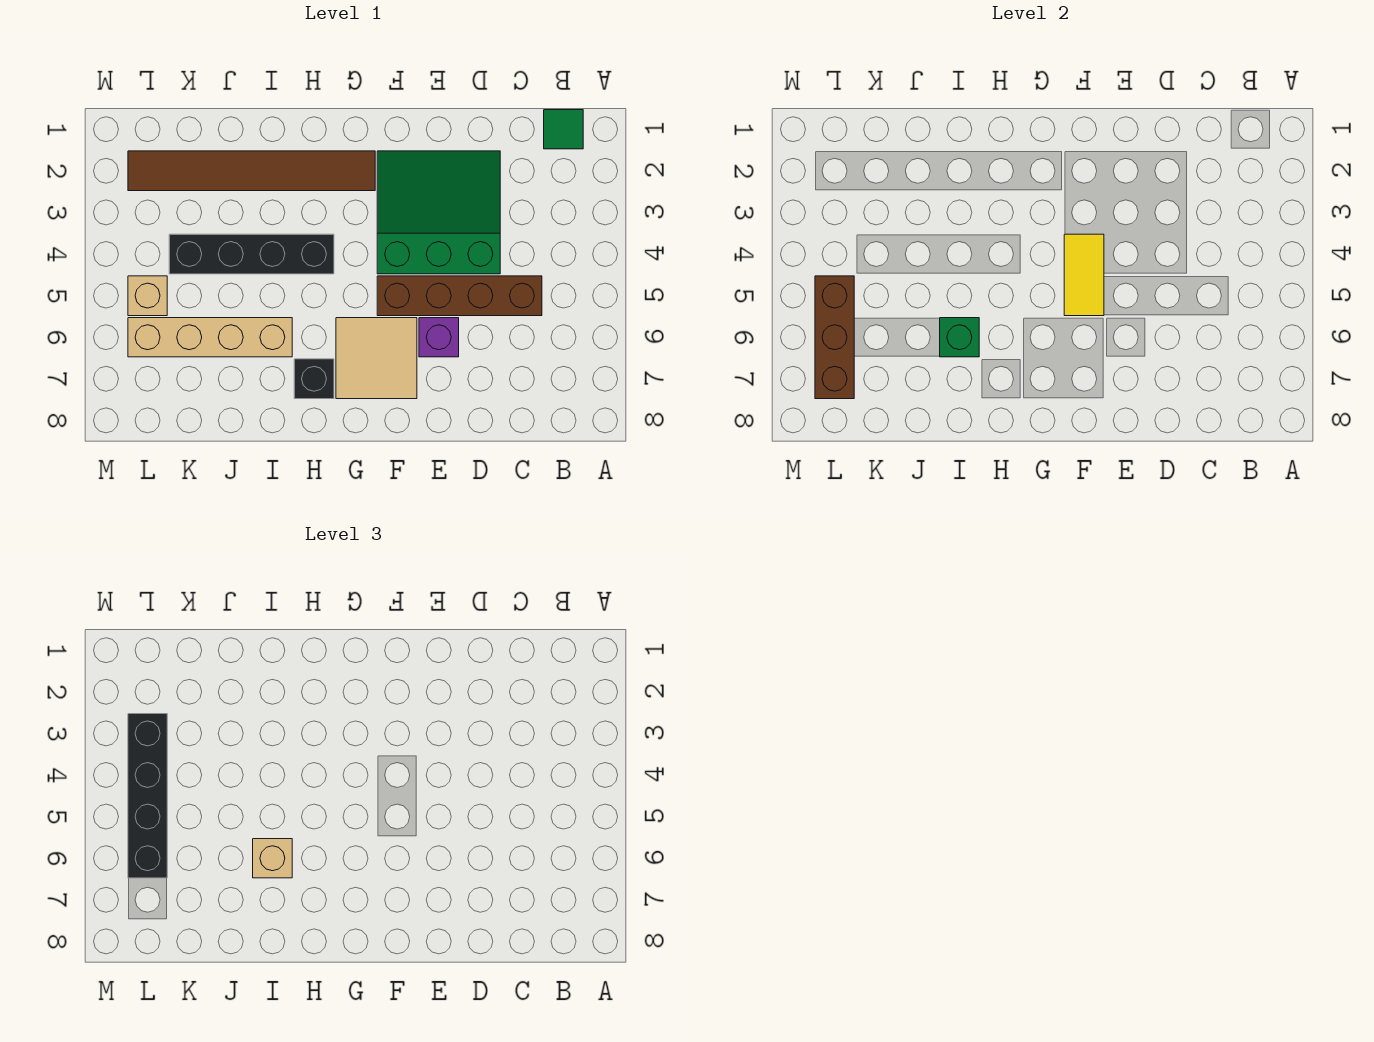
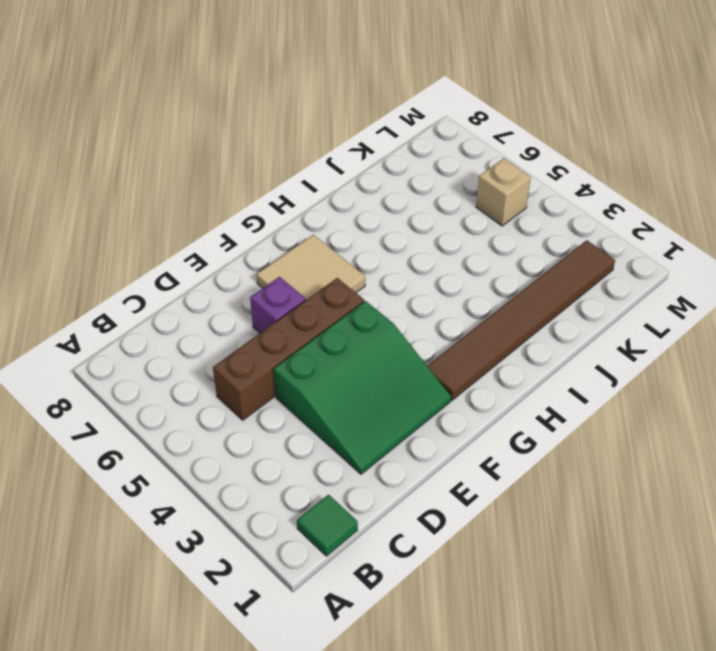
none -> black 1x4 brick [169,234,334,274]
none -> black 1x1 brick [294,359,334,399]
none -> tan 1x4 brick [128,318,292,357]

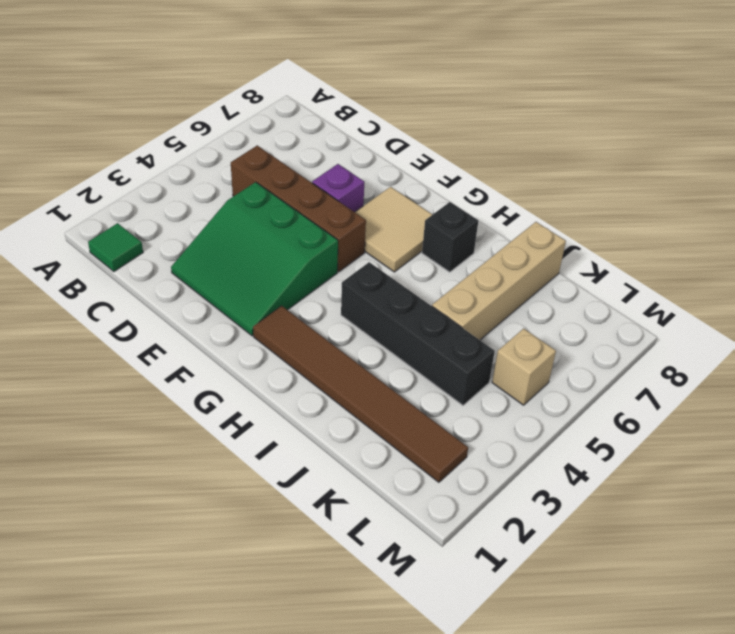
tan 1x4 brick [432,222,566,340] -> tan 1x4 brick turned to [128,318,292,357]
none -> yellow 1x2 tile [1064,234,1104,316]
none -> green 1x1 brick [940,318,979,357]
none -> brown 1x3 brick [815,276,854,399]

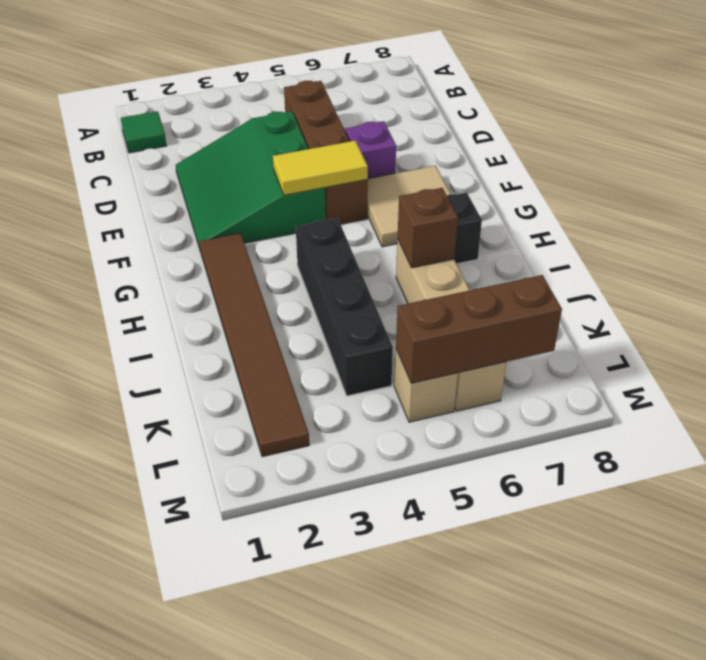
brown 1x1 brick [398,188,458,268] -> green 1x1 brick [940,318,979,357]
none -> tan 1x1 brick [253,839,292,878]
none -> black 1x4 brick [128,714,167,878]

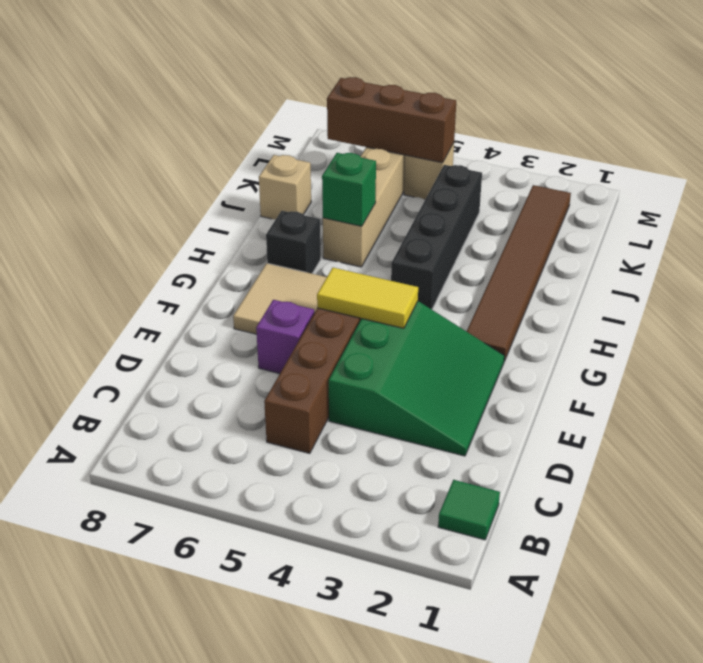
tan 1x1 brick [259,155,311,219] -> tan 1x1 brick moved to [253,839,292,878]
none -> black 1x4 brick [128,714,167,878]

